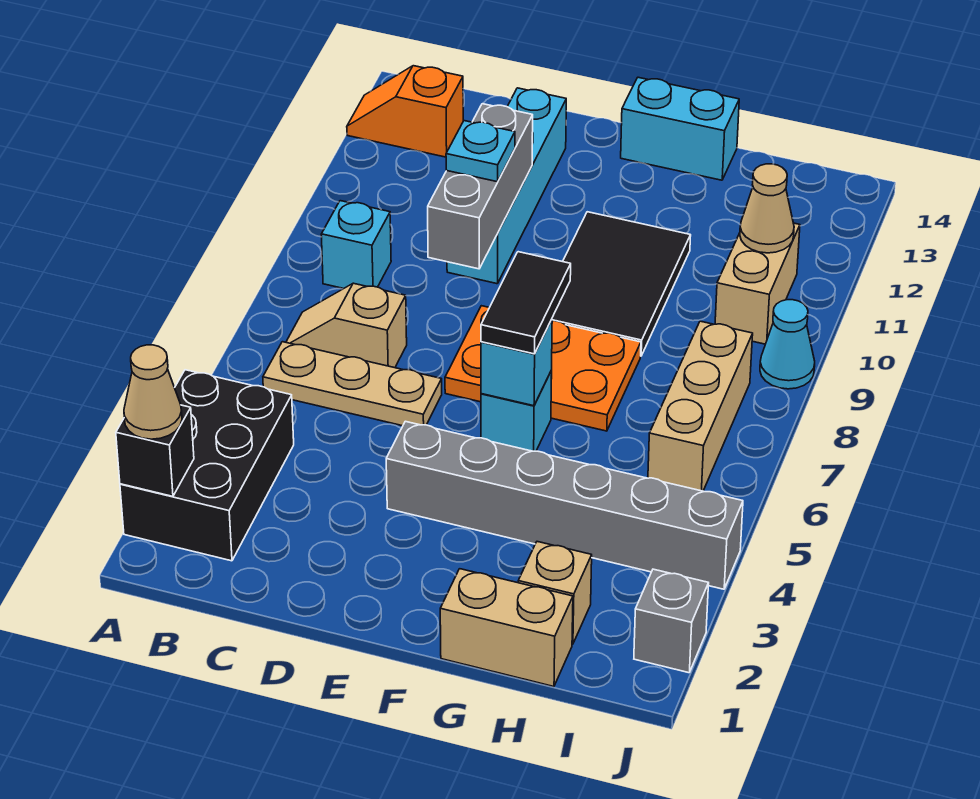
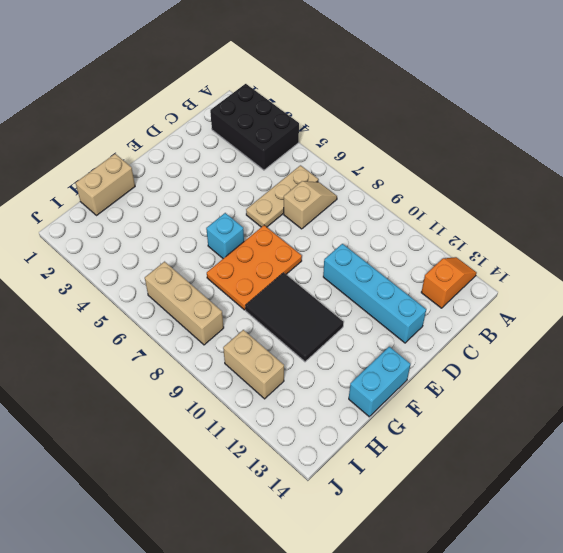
none -> cyan 1x1 brick [321,201,391,289]
none -> grey 1x6 brick [386,421,743,589]
none -> tan 1x1 brick [518,542,592,644]

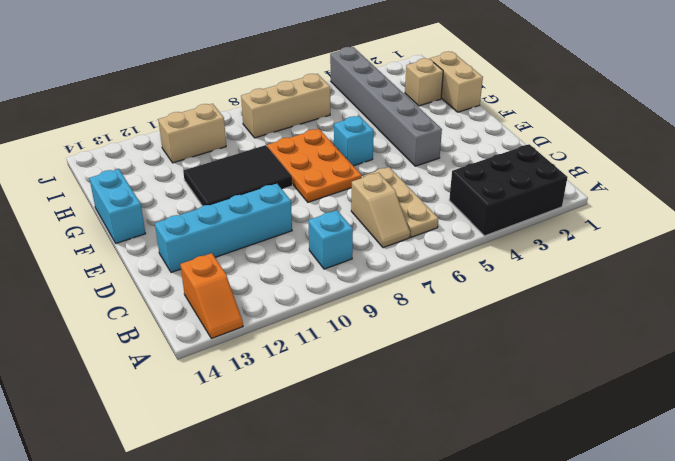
none -> grey 1x1 brick [634,569,709,673]
none -> cyan 1x1 cone [760,300,815,389]
none -> black 1x1 brick [116,405,194,496]

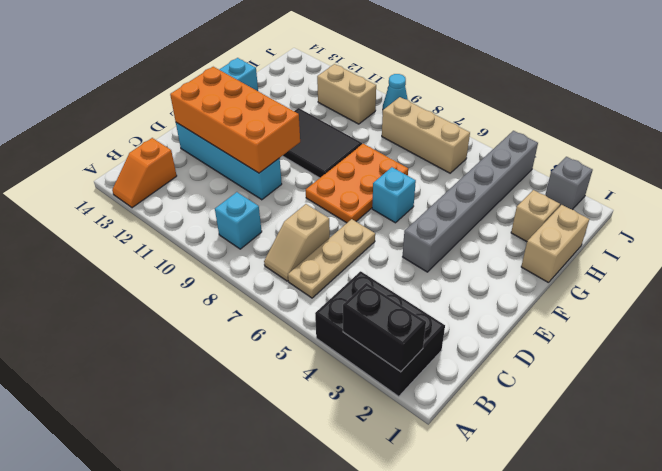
black 1x2 brick [343,283,426,372] -> black 1x1 brick [116,405,194,496]
orange 2x4 brick [170,67,300,173] -> grey 1x3 brick [428,104,533,269]
none -> cyan 1x1 brick [481,319,552,406]
none -> tan 1x1 cone [740,164,794,253]
none -> tan 1x1 cone [124,345,182,439]

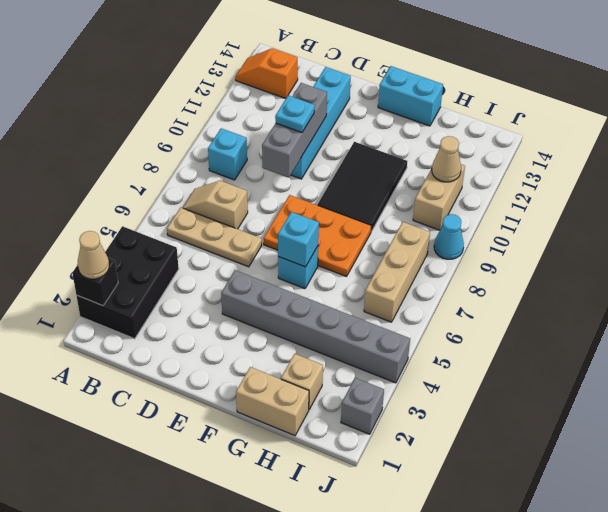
none -> black 1x2 tile [481,252,571,354]

